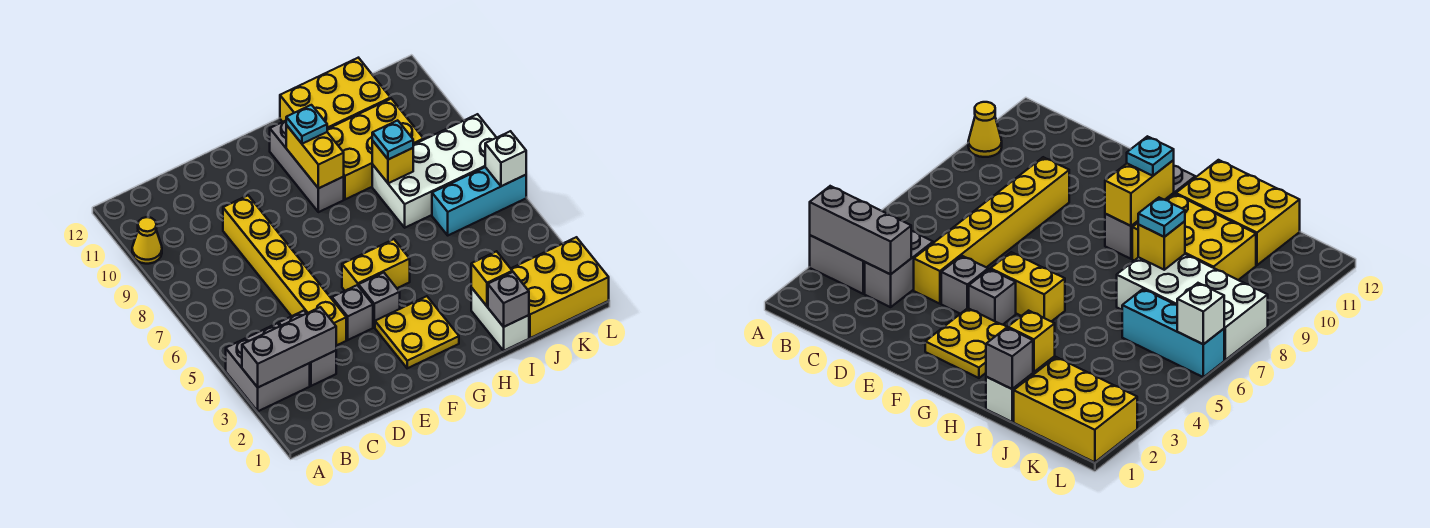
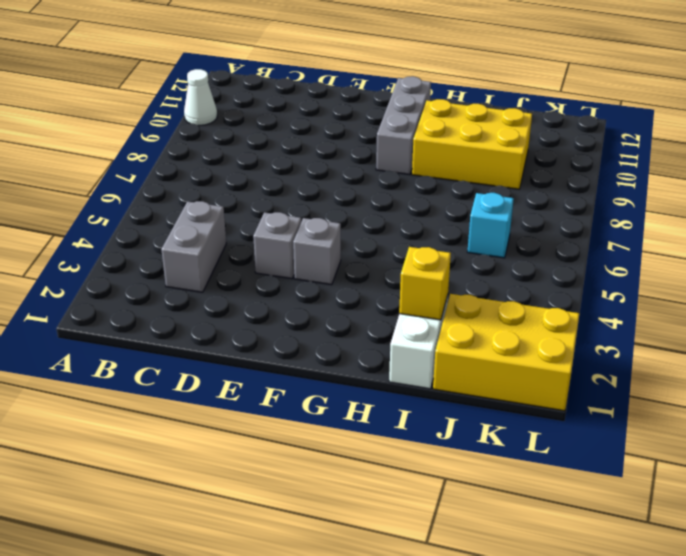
white 1x1 cone [184,69,217,125] -> yellow 1x1 cone [132,217,162,264]
cyan 1x1 brick [467,193,514,258] -> cyan 1x3 brick [432,167,526,235]
none -> grey 2x2 brick [226,323,310,411]
none -> yellow 1x6 brick [223,196,346,346]
none -> yellow 2x2 plate [375,296,459,368]

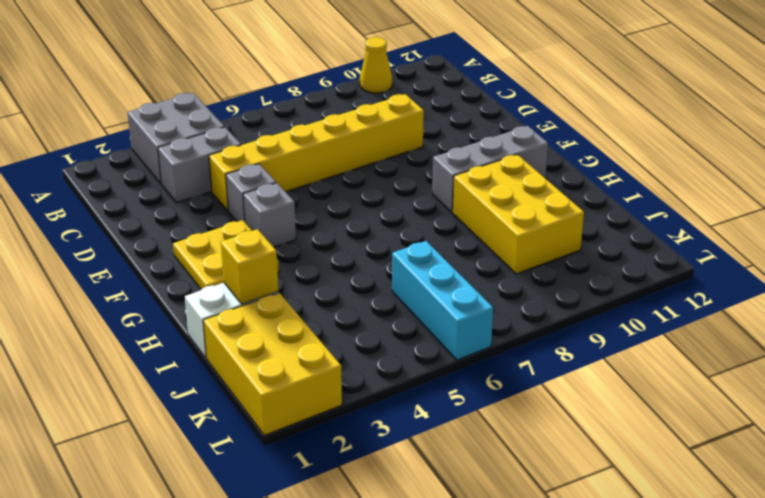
none -> yellow 1x2 brick [342,239,410,291]
none -> yellow 2x3 brick [280,58,391,129]
none -> white 2x4 brick [372,114,496,228]

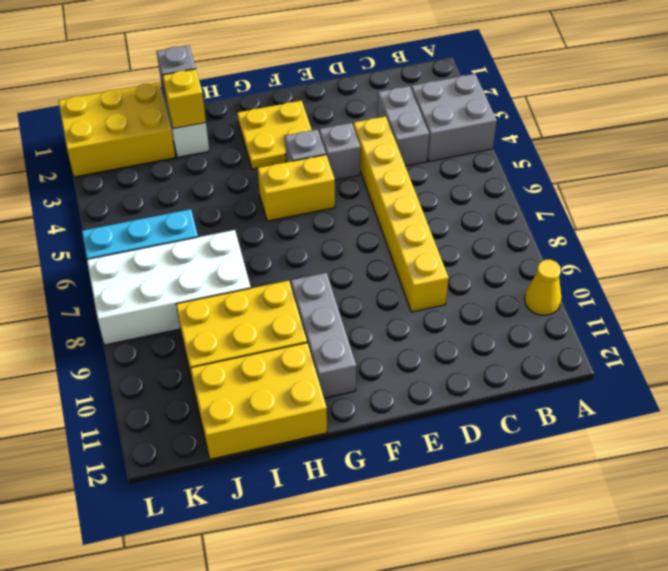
none -> grey 1x3 brick [242,307,336,387]
none -> yellow 1x2 brick [286,125,344,188]
none -> yellow 1x1 brick [372,141,413,183]

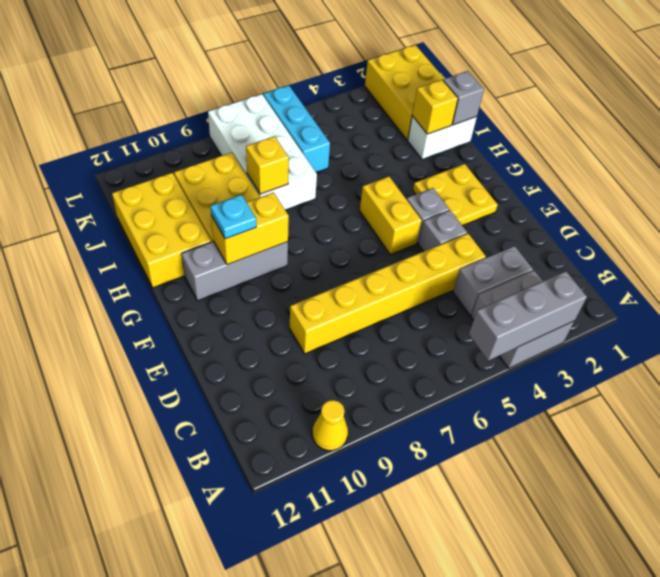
grey 1x3 brick [469,271,587,361] -> grey 1x3 brick turned to [242,307,336,387]
none -> white 1x1 brick [485,131,526,186]
none -> cyan 1x1 plate [372,120,413,160]

